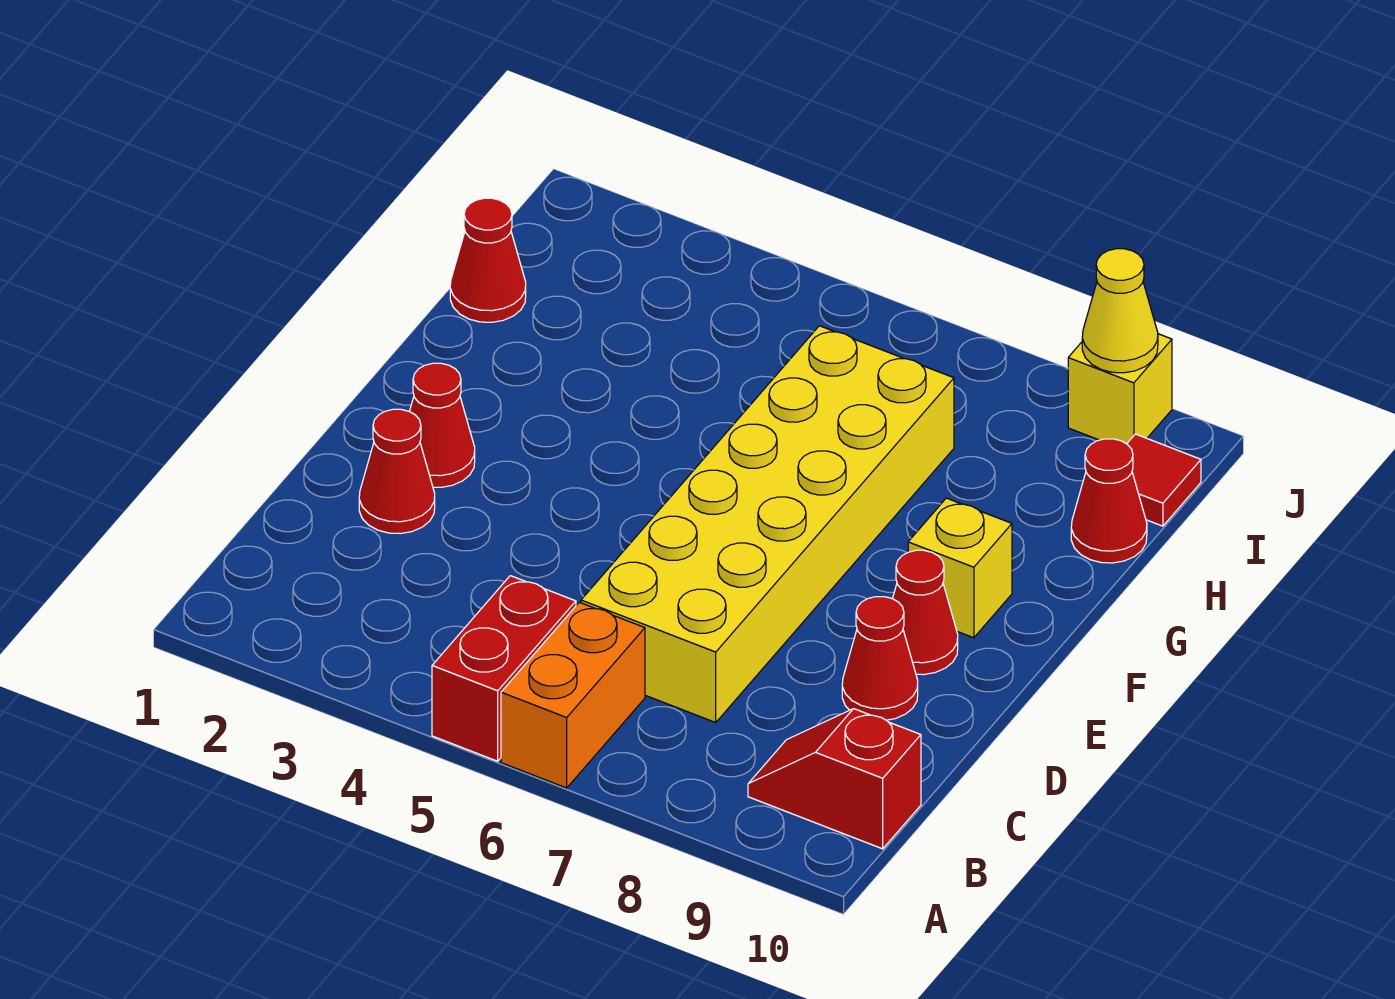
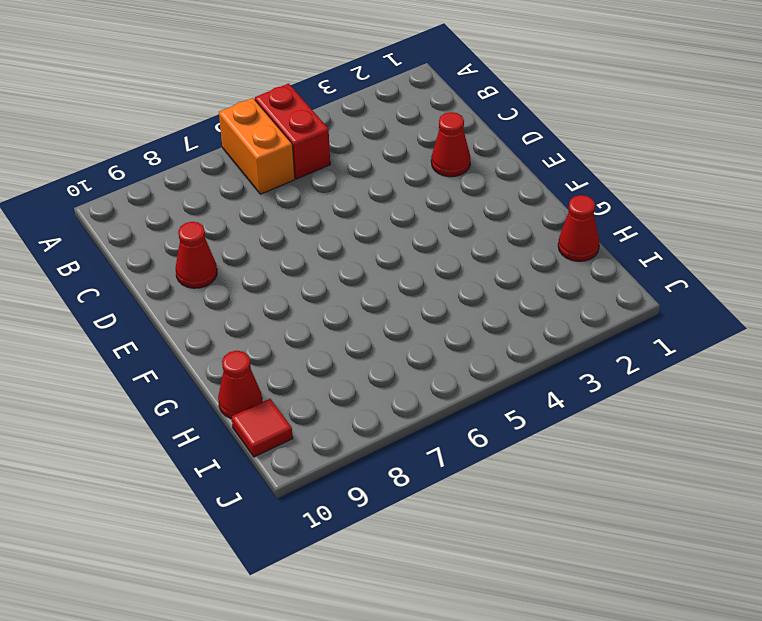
none -> red 1x2 slope [748,709,921,849]
none -> yellow 2x6 brick [581,326,954,722]
none -> red 1x1 cone [409,363,475,487]

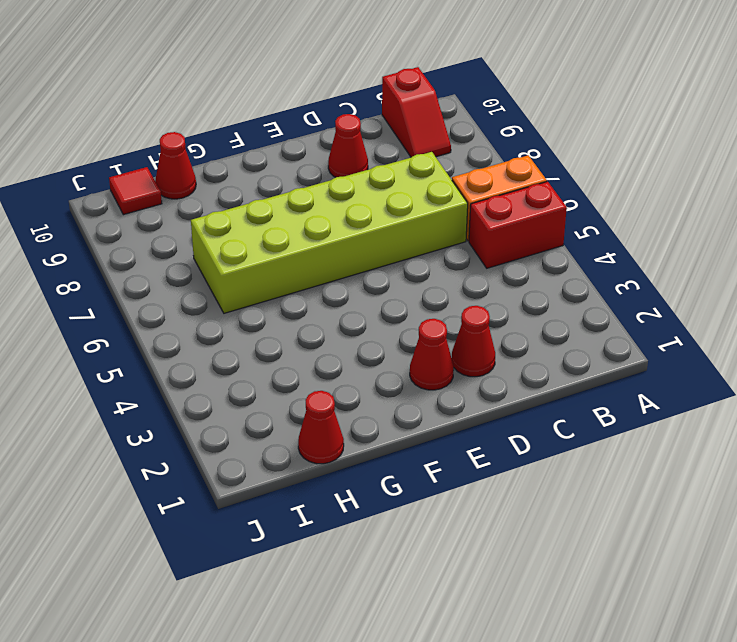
lime 2x6 brick [191,152,468,313] -> yellow 2x6 brick [581,326,954,722]
none -> red 1x1 cone [893,550,958,675]
none -> yellow 1x1 brick [908,498,1012,638]
none -> yellow 1x1 brick [1068,334,1172,444]

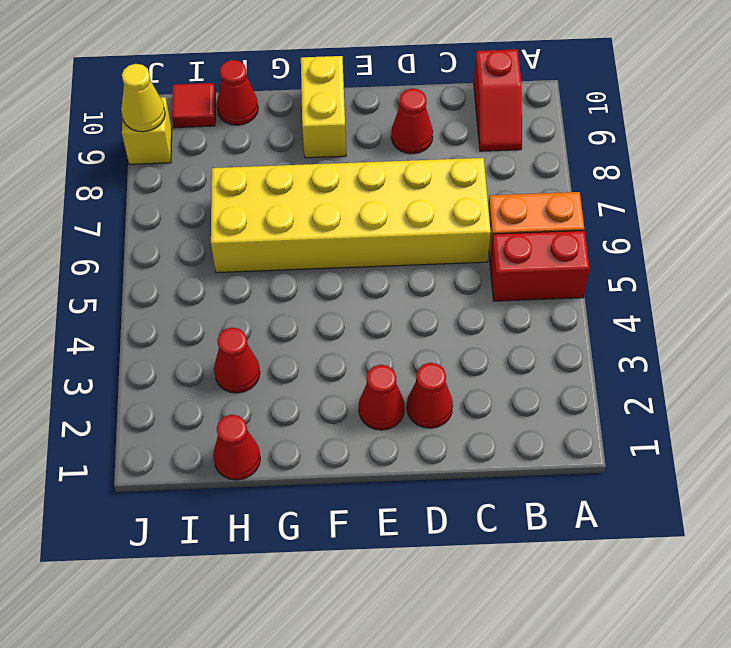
yellow 1x2 brick [301,56,346,158] -> yellow 1x1 brick [908,498,1012,638]
red 1x1 cone [214,327,260,393] -> red 1x1 cone moved to [893,550,958,675]

